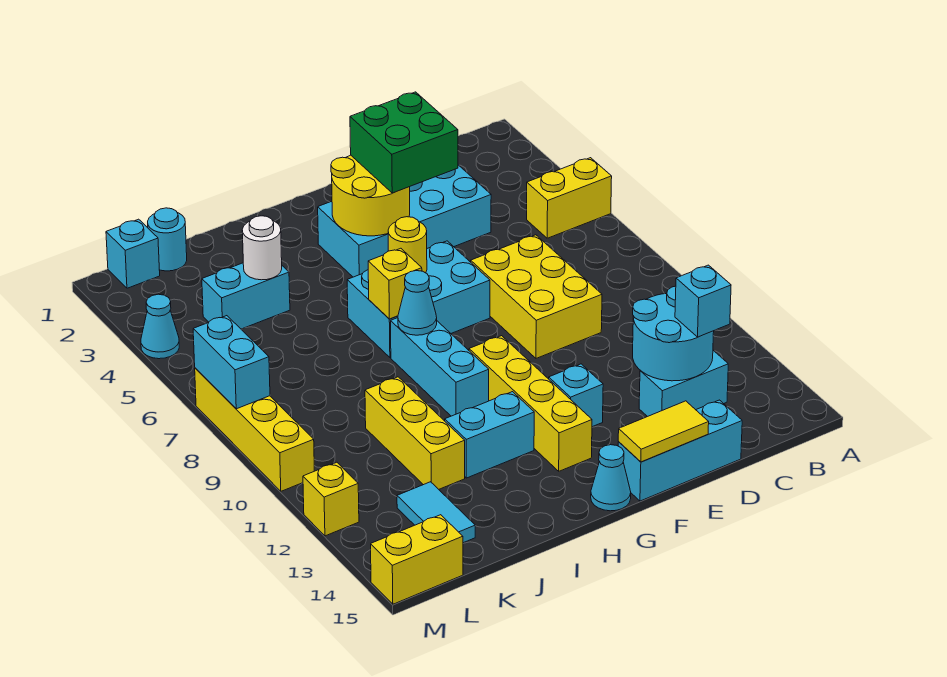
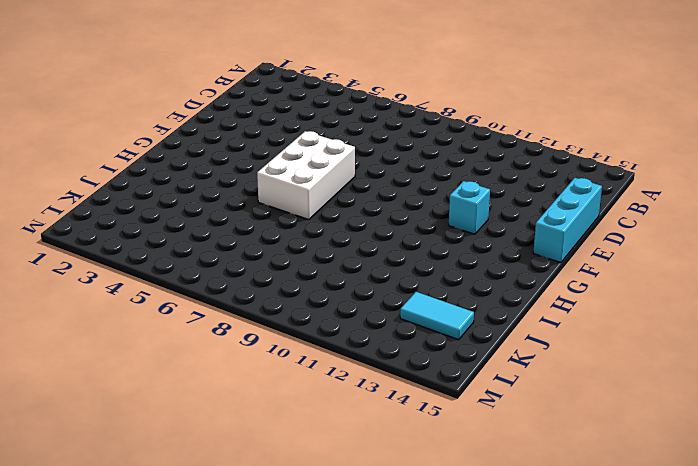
white 2x3 brick [257,131,355,220] -> cyan 2x3 brick [347,241,490,358]
none -> yellow 1x2 brick [527,158,612,238]
none -> cyan 1x2 brick [639,350,728,417]
none -> cyan 2x4 brick [318,165,491,277]
none -> yellow 2x3 brick [471,235,602,358]

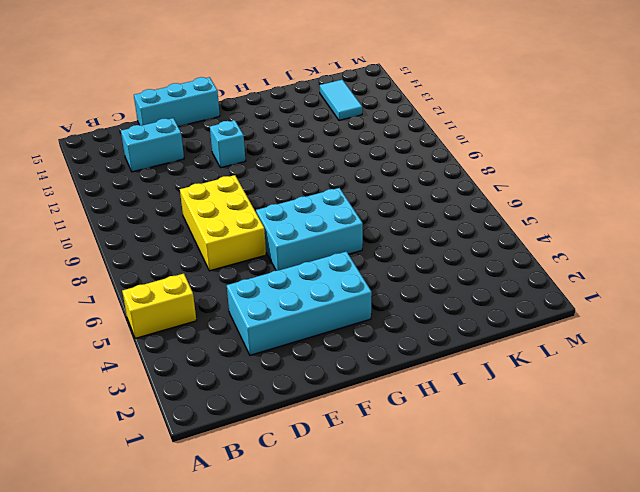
none -> yellow 1x4 brick [469,336,592,471]
none -> cyan 1x1 cone [591,445,631,511]
none -> cyan 1x3 brick [391,318,489,416]
none -> cyan 1x2 brick [445,392,534,478]

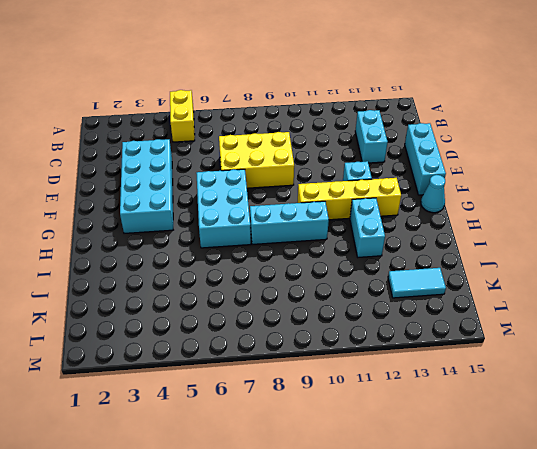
none -> cyan 1x2 brick [202,263,290,329]
none -> yellow 1x3 brick [365,377,465,489]
none -> cyan 1x1 round brick [148,208,187,271]
none -> cyan 1x1 brick [106,219,160,288]

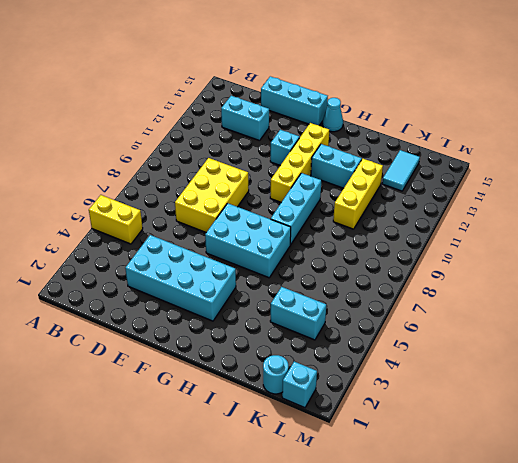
none -> yellow 1x2 brick [371,515,463,604]
none -> cyan 1x1 cone [141,294,179,359]
none -> yellow 1x4 brick [195,368,314,491]
none -> yellow 1x1 brick [303,462,359,536]

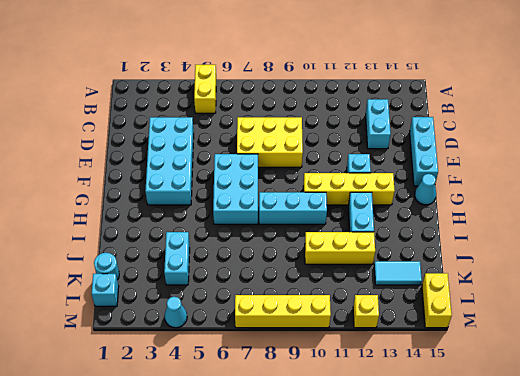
none -> cyan 2x2 round brick [633,286,714,381]
none -> yellow 1x2 tile [618,401,709,462]
none -> yellow 2x2 round brick [331,155,410,236]
none -> yellow 1x1 round brick [388,217,427,273]

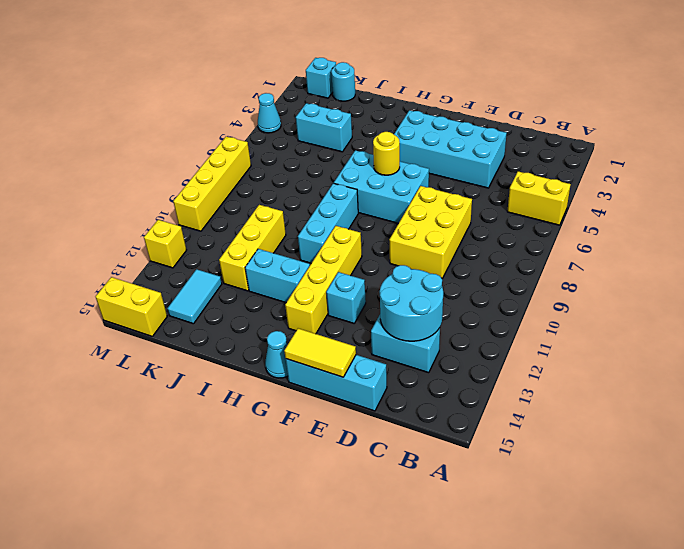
none -> yellow 2x2 round brick [331,155,410,236]
none -> yellow 1x1 brick [368,248,422,319]
none -> cyan 1x1 cone [398,271,437,335]
none -> white 1x1 round brick [242,216,282,280]

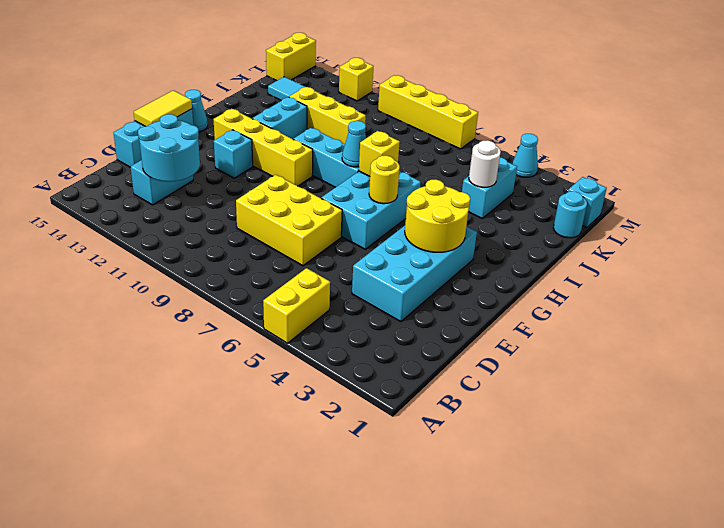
none -> cyan 1x2 brick [193,316,270,409]
none -> cyan 1x1 brick [675,265,731,337]
none -> green 2x2 brick [350,92,458,193]

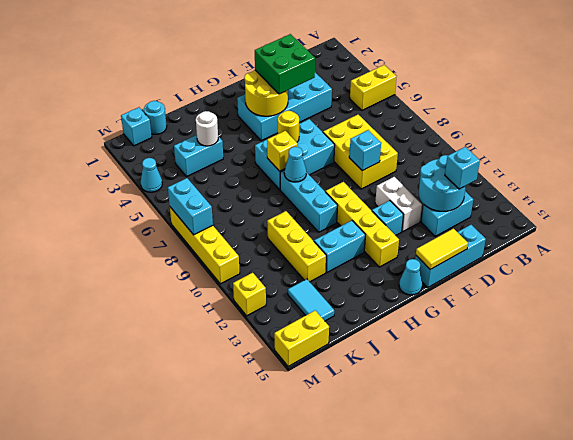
cyan 1x1 brick [349,130,381,171] -> none
white 1x2 brick [375,177,422,232] -> none

